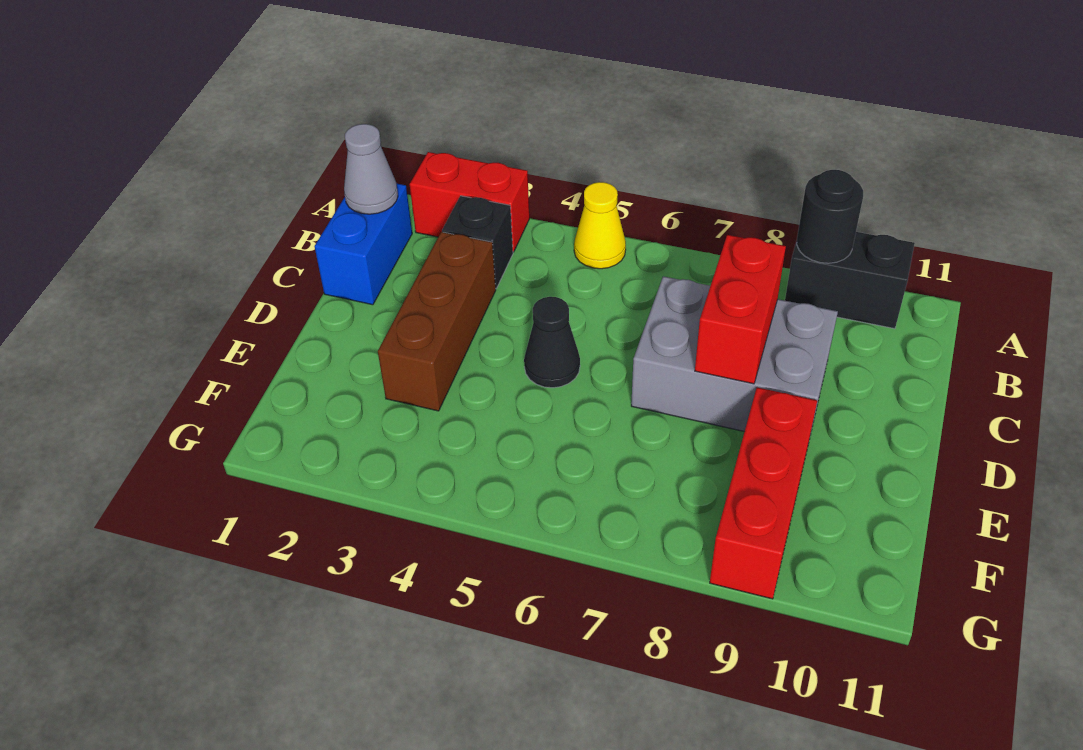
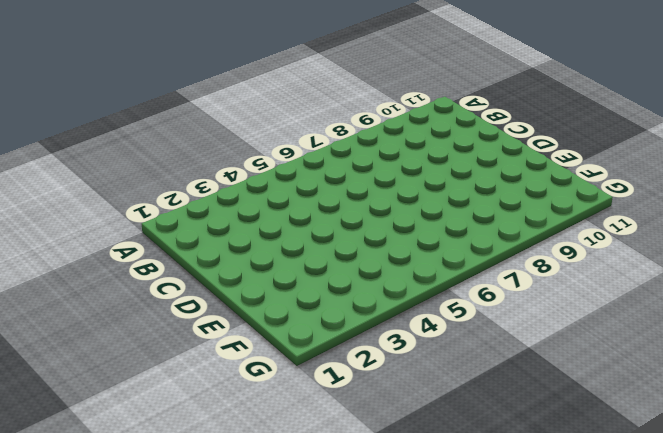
none -> red 1x2 brick [410,152,529,252]
none -> yellow 1x1 cone [574,182,626,269]
none -> black 1x2 brick [785,232,915,329]

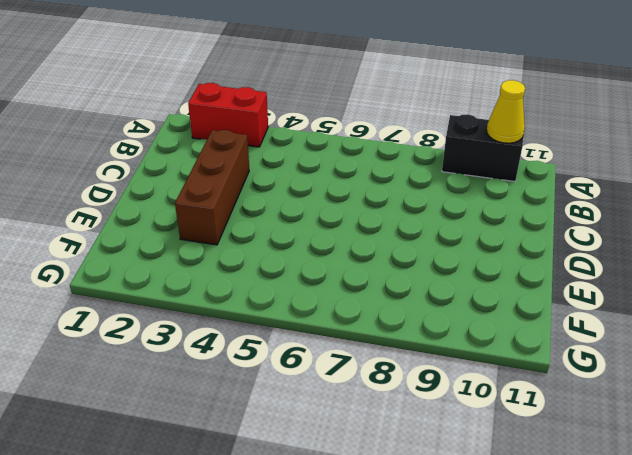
yellow 1x1 cone [487,80,525,143] -> yellow 1x1 cone moved to [574,182,626,269]
none -> blue 1x2 brick [314,183,412,305]
none -> black 1x1 brick [442,196,513,288]
none -> grey 2x3 brick [631,276,838,432]

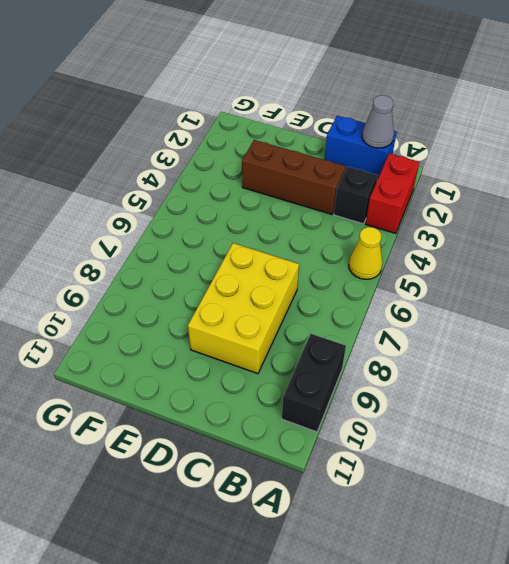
yellow 2x3 brick [188,243,299,374] -> grey 2x3 brick [631,276,838,432]
none -> black 1x1 cone [524,297,580,388]
none -> red 1x3 brick [710,388,817,599]
none -> black 1x1 round brick [797,170,863,263]

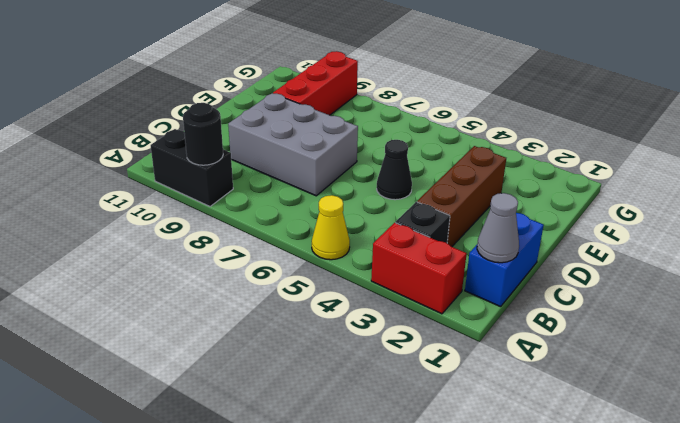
none -> red 1x2 brick [695,235,786,384]

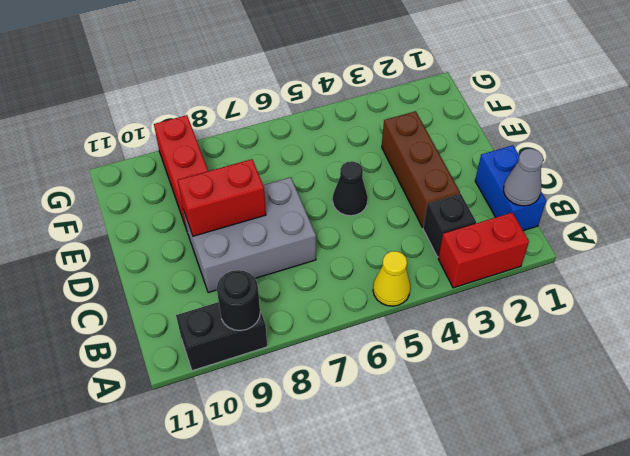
red 1x2 brick [178,159,266,236] -> red 1x2 brick turned to [695,235,786,384]

